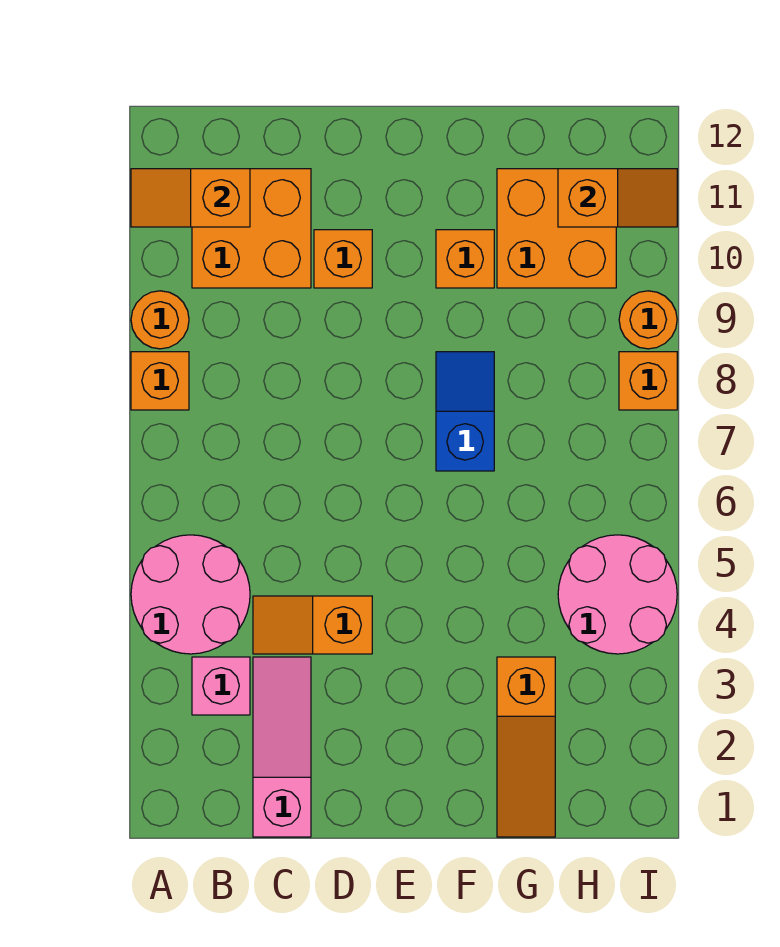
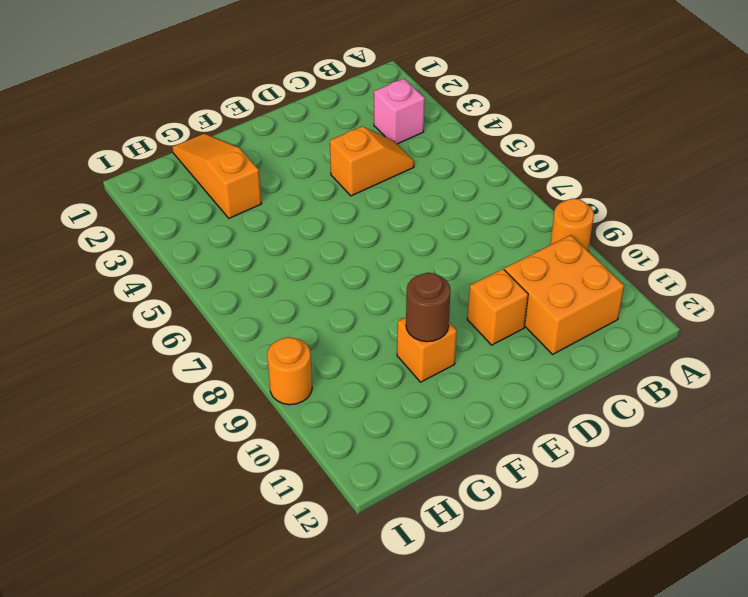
brown 1x1 round brick [406,273,451,342] -> none
none -> pink 2x2 round brick [131,535,250,654]
none -> orange 1x1 brick [131,352,189,410]
none -> pink 1x3 slope [253,657,311,837]

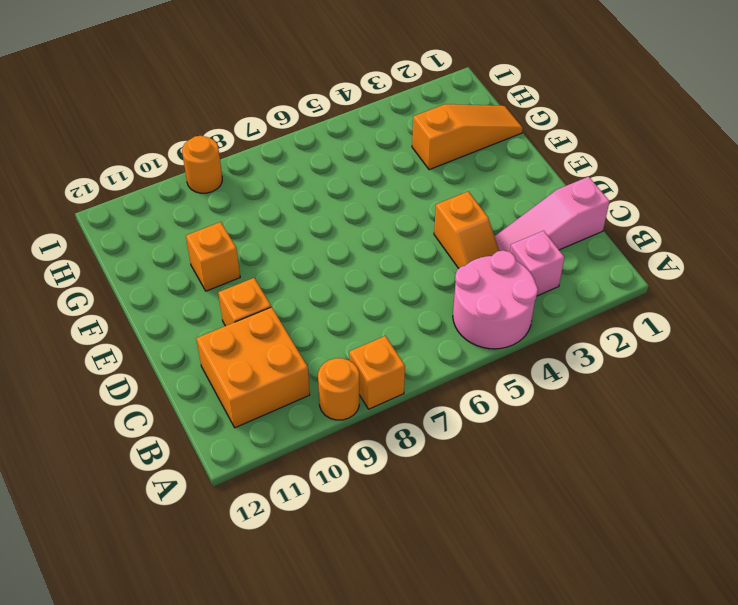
none -> blue 1x2 slope [436,352,494,471]
none -> orange 2x2 brick [497,169,616,288]
none -> pink 2x2 round brick [558,535,677,654]

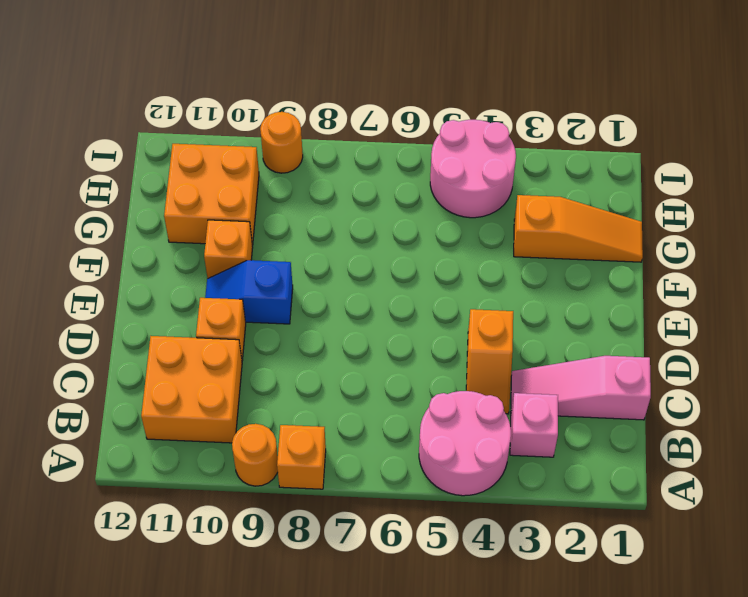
blue 1x2 slope [205,260,293,324] -> blue 1x2 slope moved to [436,352,494,471]
none -> orange 1x1 brick [619,352,677,410]
none -> orange 1x2 slope [131,169,250,227]
none -> orange 1x2 slope [558,169,677,227]

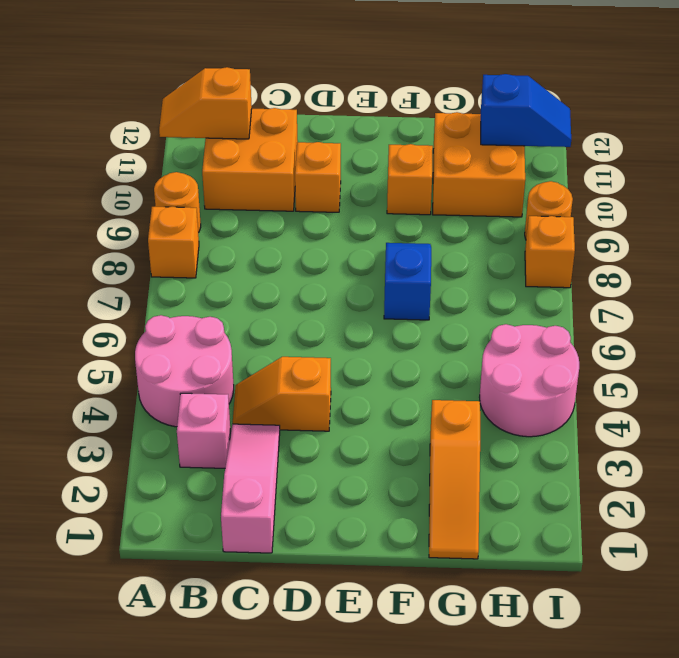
blue 1x2 slope [481,74,571,147] -> orange 1x2 slope [558,169,677,227]

